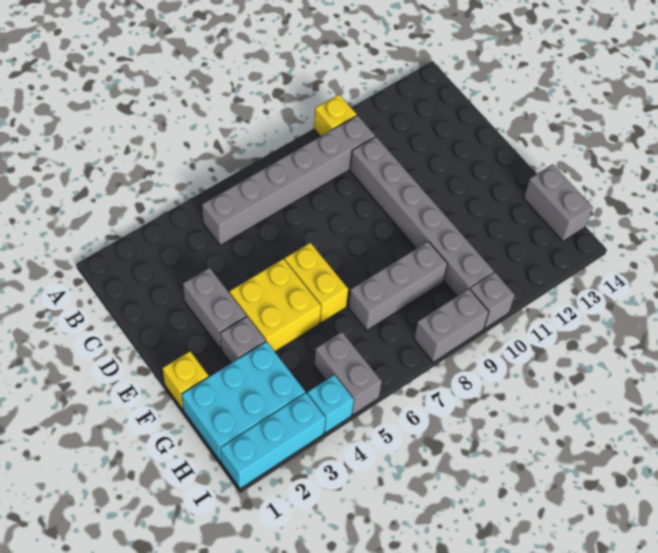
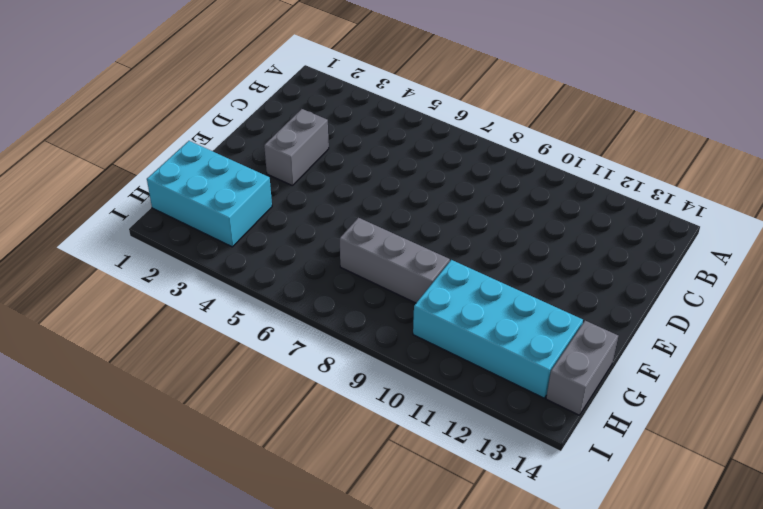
cyan 2x4 brick [413,260,583,398] -> grey 1x6 brick [350,137,494,296]
none -> yellow 1x1 brick [314,95,357,136]
none -> grey 1x6 brick [202,115,375,245]
none -> yellow 2x2 brick [230,259,321,352]

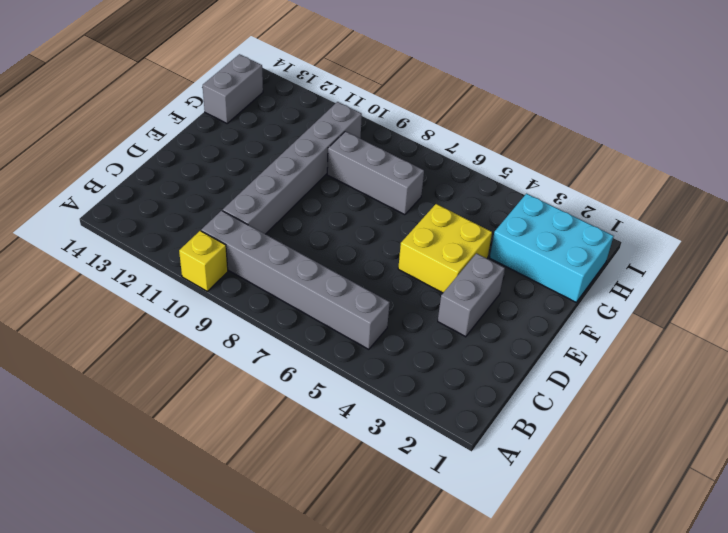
none -> yellow 1x2 brick [285,243,348,323]
none -> yellow 1x1 brick [163,351,208,409]
none -> grey 1x1 brick [220,317,266,363]

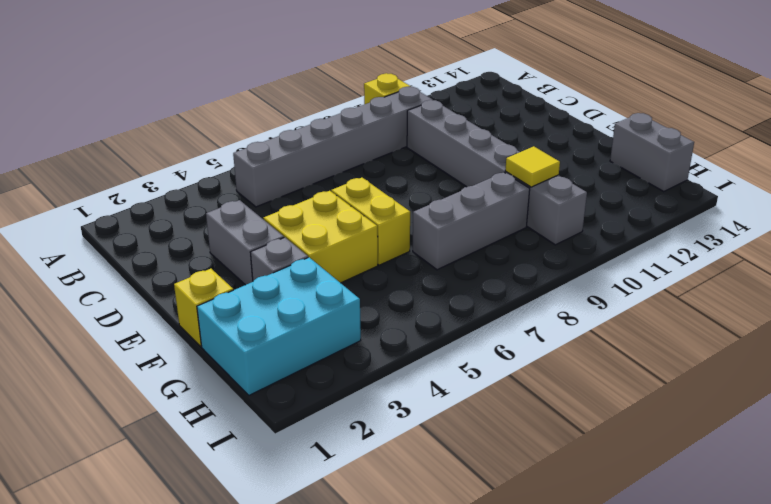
yellow 1x1 tile [505,146,560,187] -> none
none -> grey 1x2 brick [314,332,382,415]
none -> cyan 1x3 brick [221,393,326,489]
none -> cyan 1x1 brick [308,375,354,433]

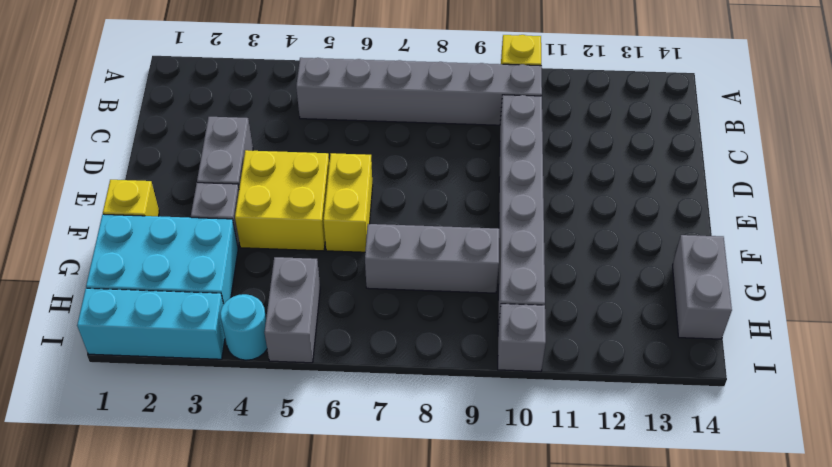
cyan 1x1 round brick [220,294,267,360] -> cyan 1x1 brick [308,375,354,433]
none -> grey 1x2 brick [414,289,489,362]

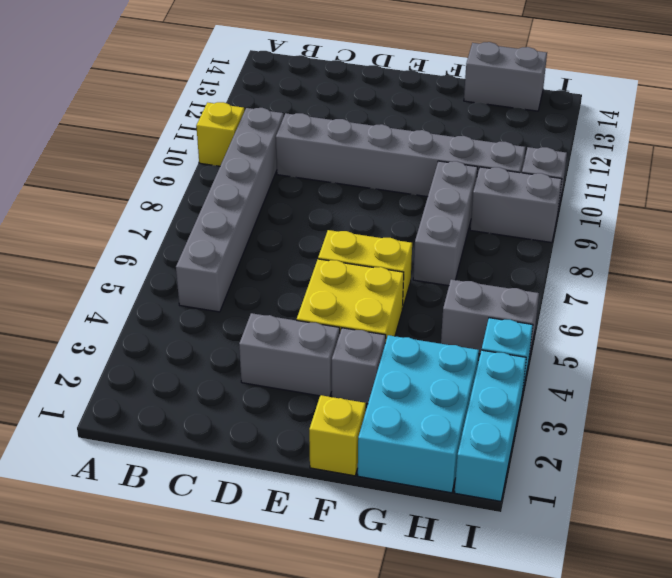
grey 1x2 brick [470,167,562,243] -> grey 1x2 brick turned to [414,289,489,362]

